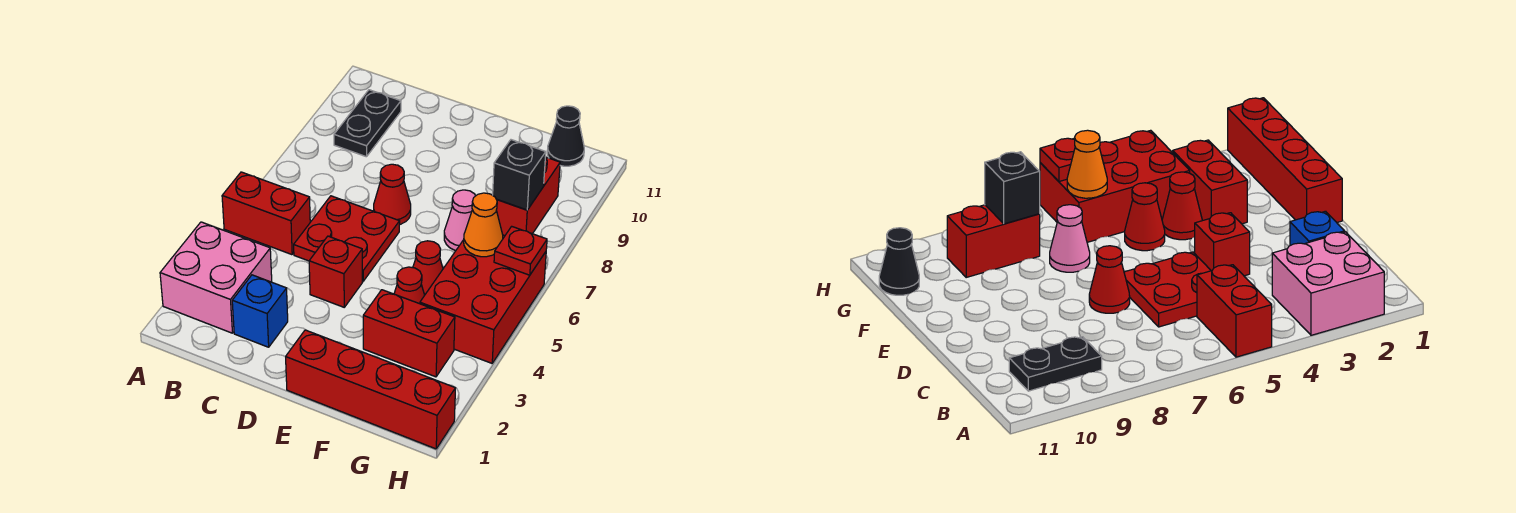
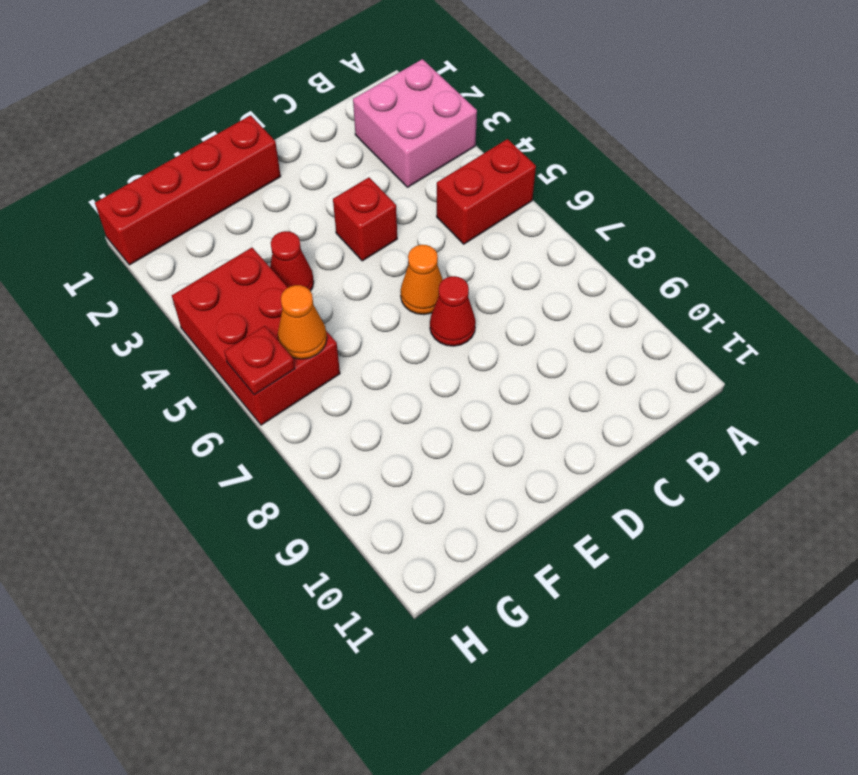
orange 1x1 cone [401,245,443,315] -> red 2x2 plate [294,196,400,281]
none -> black 1x2 plate [334,90,401,157]
none -> blue 1x1 brick [232,275,288,347]
none -> red 1x2 brick [363,290,455,377]

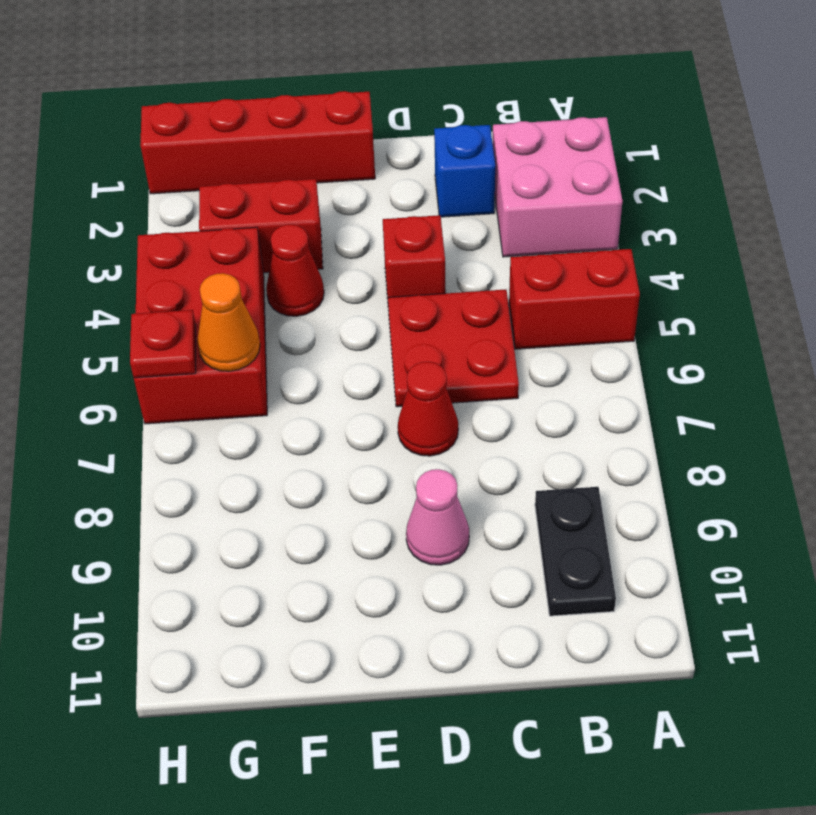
pink 1x1 cone [406,469,469,565] -> pink 1x1 cone moved to [444,190,475,251]
none -> red 1x1 cone [413,241,443,295]
none -> red 1x2 brick [496,157,560,236]
none -> black 1x1 cone [547,106,584,166]

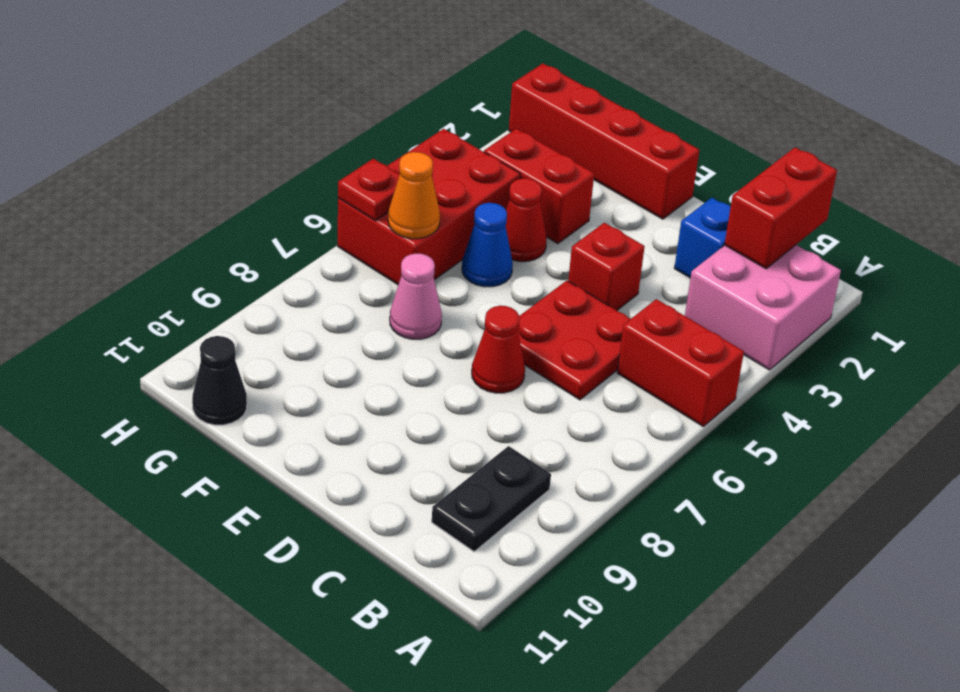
red 1x2 brick [724,148,837,269] -> red 1x2 brick moved to [496,157,560,236]
blue 1x1 cone [462,203,513,287] -> red 1x1 cone [413,241,443,295]
none -> black 1x1 brick [493,140,546,210]

